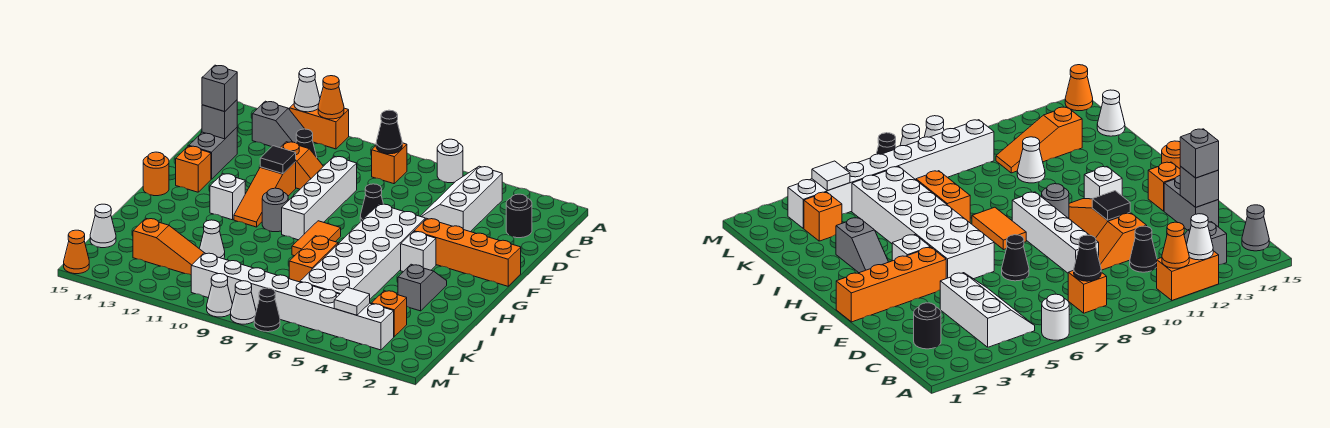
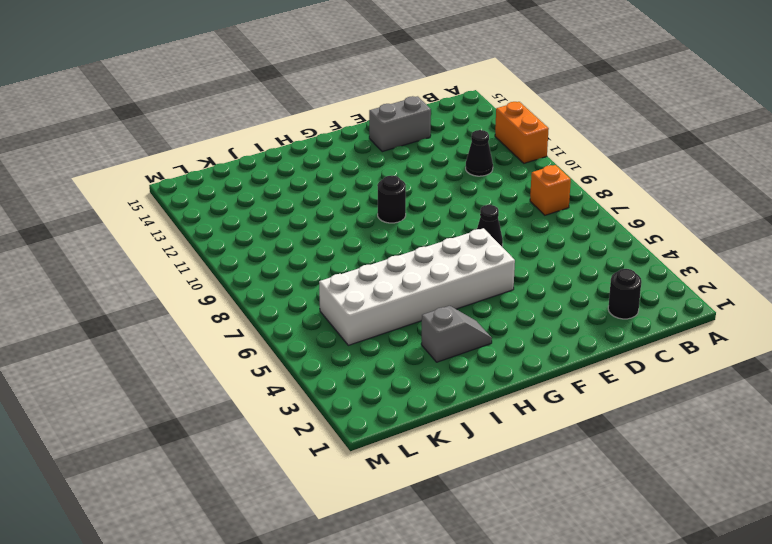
black 1x1 round brick [377,176,406,223] -> grey 1x1 round brick [262,188,288,232]
none -> white 1x1 round brick [437,139,463,183]
none -> white 2x3 slope [420,166,502,232]
none -> grey 1x2 slope [252,101,304,148]
none -> grey 1x1 cone [1242,205,1269,251]

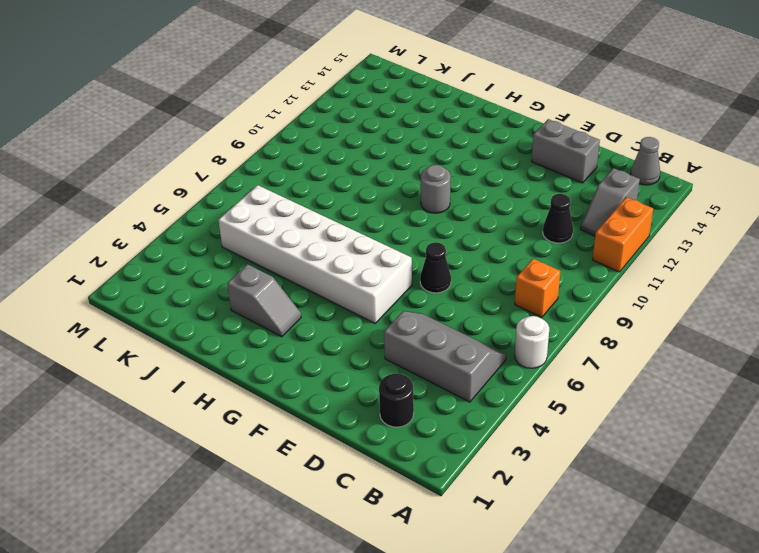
grey 2x3 slope [384,311,506,402] -> white 2x3 slope [420,166,502,232]
none -> white 1x4 brick [282,156,357,240]
none -> orange 1x2 slope [280,142,323,189]
none -> orange 1x3 slope [234,162,296,227]
none -> orange 1x4 brick [414,218,521,286]

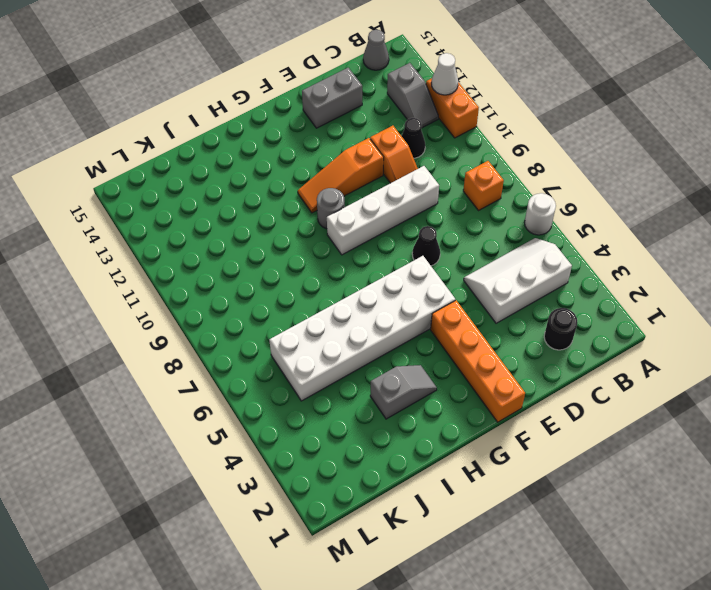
none -> orange 1x1 brick [176,146,211,192]
none -> white 1x1 brick [401,232,436,272]
none -> orange 1x2 tile [292,221,341,256]
none -> white 1x1 brick [210,174,245,220]

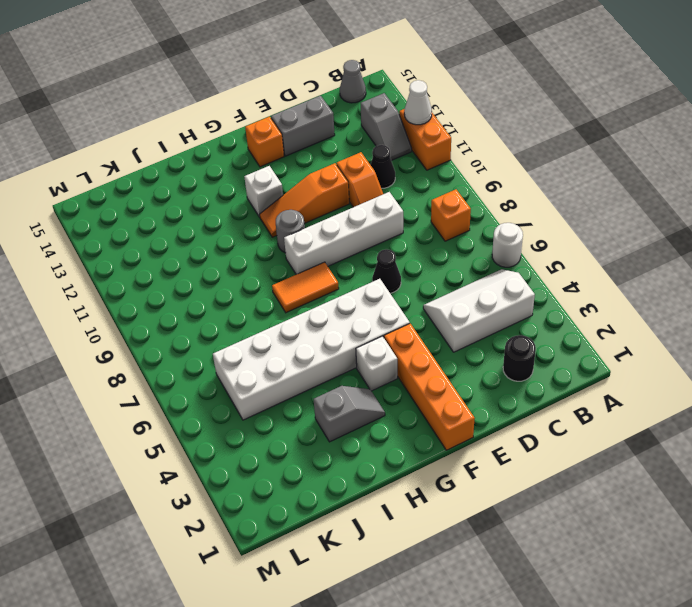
none -> orange 1x1 round brick [143,152,169,196]
none -> orange 1x2 brick [289,236,338,282]
none -> white 1x1 cone [199,220,225,259]
none -> orange 1x1 brick [371,291,407,337]

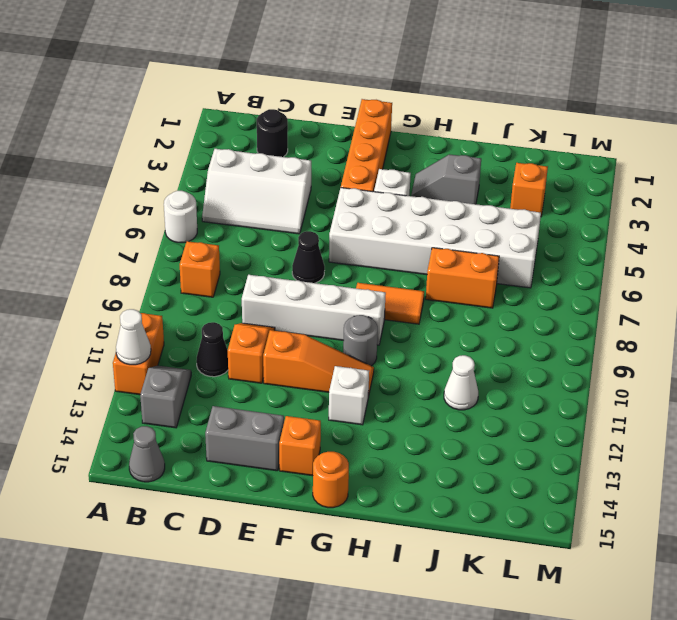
none -> orange 1x3 slope [133,218,204,275]
none -> white 1x1 cone [90,204,116,248]
none -> white 1x8 brick [191,253,394,350]
none -> black 1x1 cone [254,288,280,332]

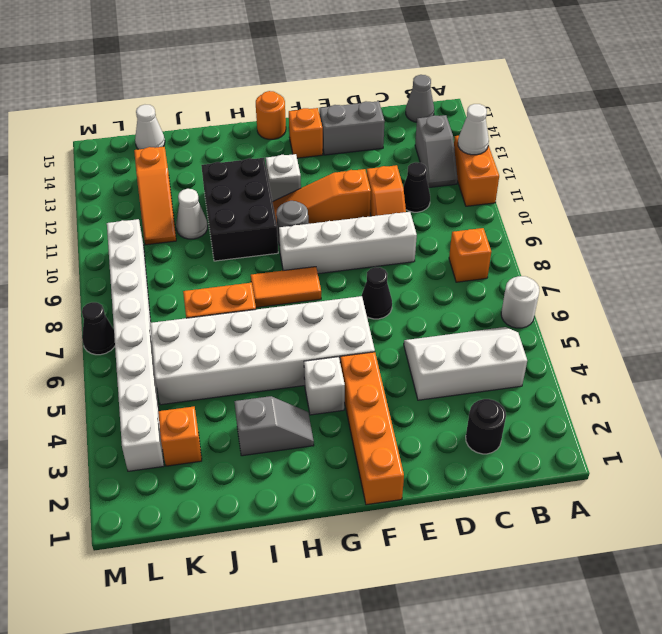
black 2x3 brick [201,158,278,261] -> none
none -> white 1x1 cone [231,281,256,324]
none -> white 1x1 cone [207,274,232,317]
none -> orange 1x1 cone [64,230,89,274]
none -> orange 1x1 cone [318,76,344,119]

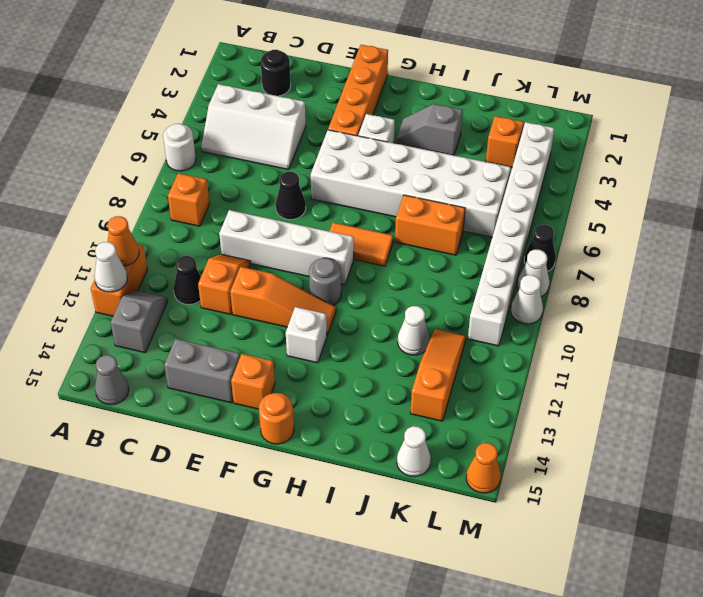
none -> black 1x1 cone [376,110,402,154]
none -> grey 1x1 brick [202,100,237,139]
none -> black 1x1 tile [260,146,296,174]
none -> white 1x1 tile [334,287,370,315]

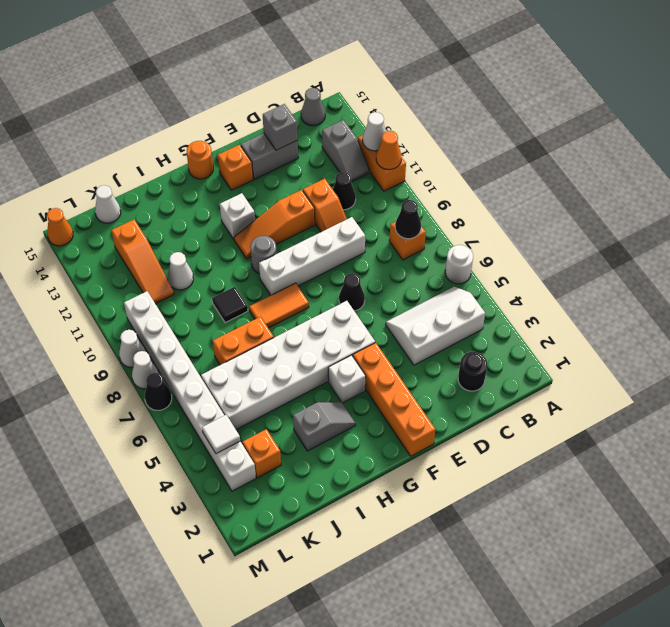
black 1x1 tile [212,287,248,323] -> black 1x1 tile moved to [260,146,296,174]
none -> grey 1x1 brick [202,65,237,111]

